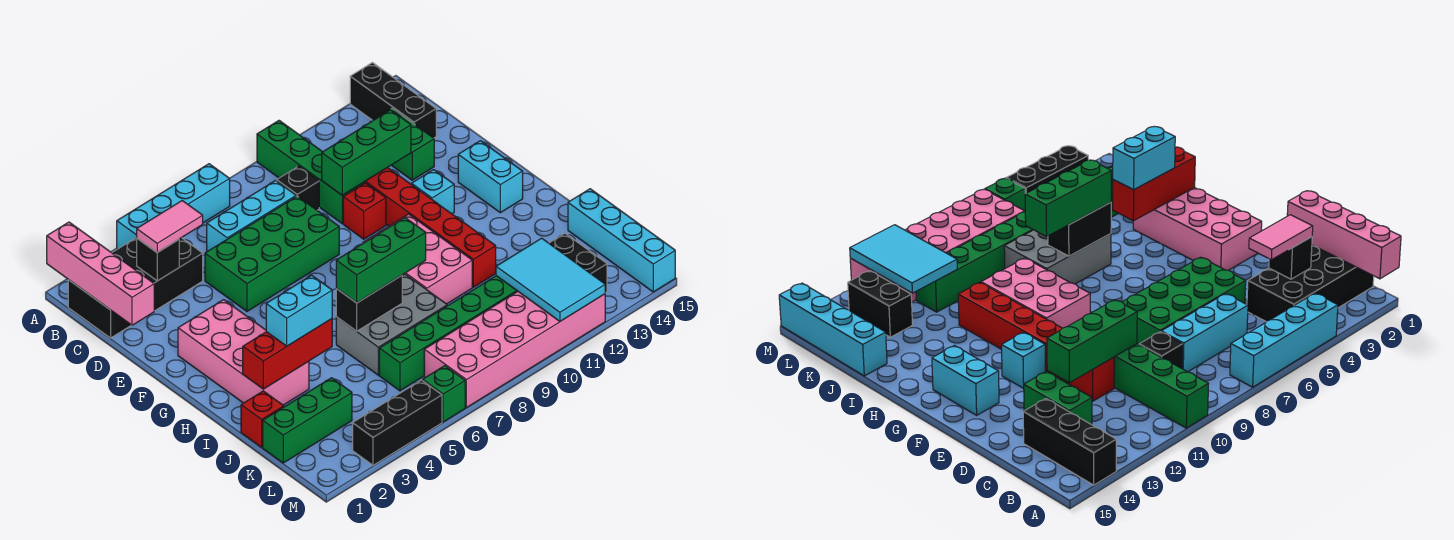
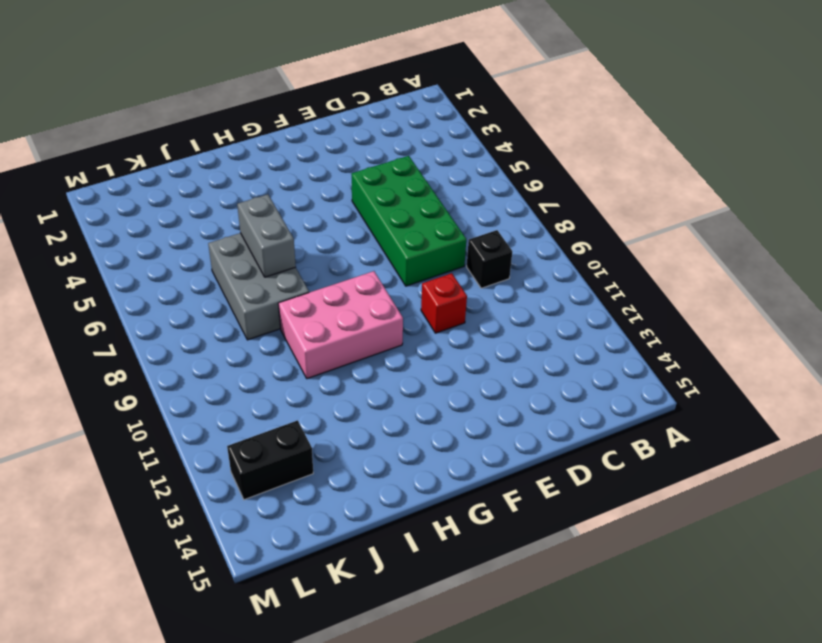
grey 1x2 brick [237,194,296,277] -> black 1x2 brick [336,275,402,331]
none -> cyan 1x4 brick [117,164,230,249]
none -> green 1x4 brick [257,121,364,223]
none -> black 1x3 brick [350,63,436,138]
none -> black 2x4 brick [68,237,203,338]

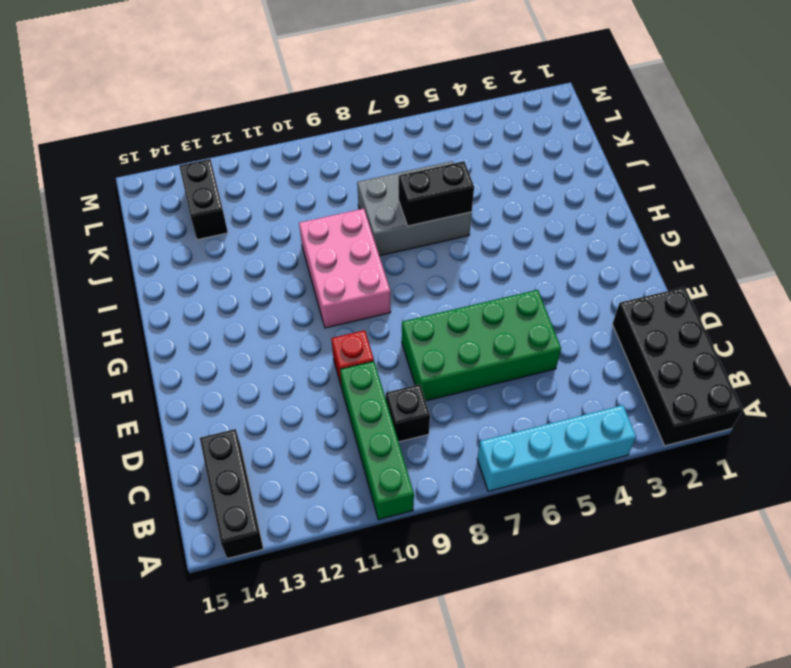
black 2x4 brick [612,287,743,446] -> black 2x4 brick turned to [68,237,203,338]
none -> cyan 1x3 brick [207,181,296,252]
none -> green 1x2 brick [371,108,434,180]
none -> red 1x6 brick [364,167,496,287]
none -> pink 2x4 brick [178,300,309,405]

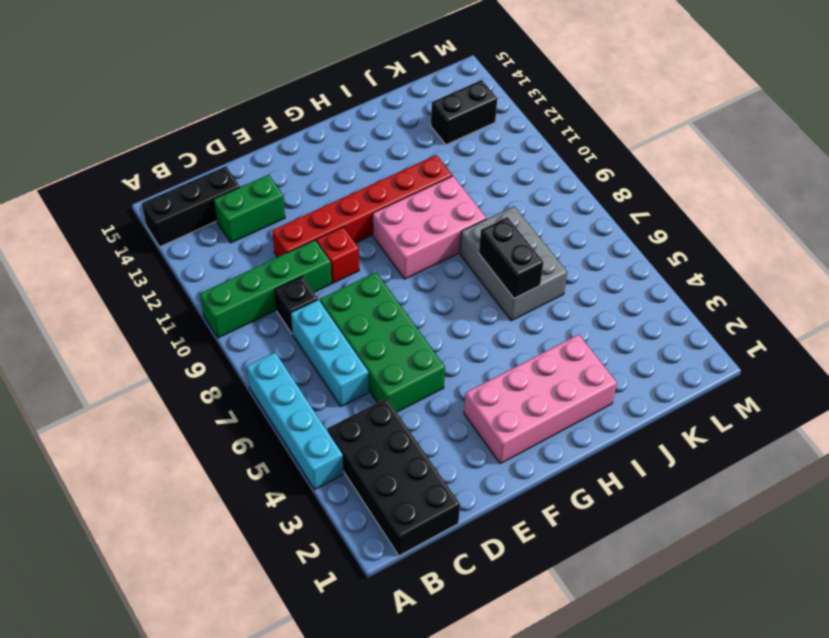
none -> cyan 1x1 brick [412,170,454,214]
none -> cyan 1x2 brick [458,141,523,213]
none -> red 1x1 brick [241,391,284,447]
none -> cyan 1x4 brick [568,189,675,292]

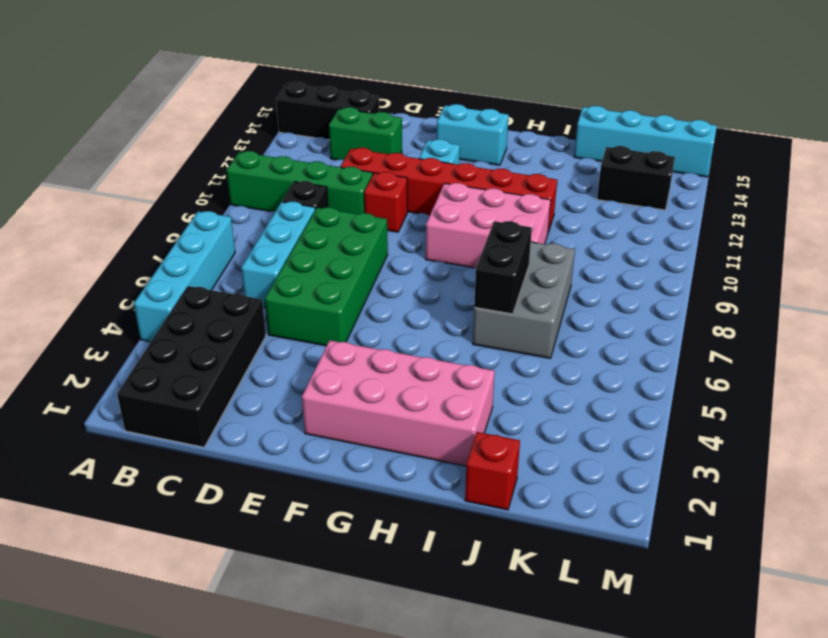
none -> green 1x3 brick [263,378,352,463]
none -> green 1x6 brick [379,276,518,391]
none -> pink 2x6 brick [424,292,605,408]
none -> black 1x3 brick [353,380,442,465]

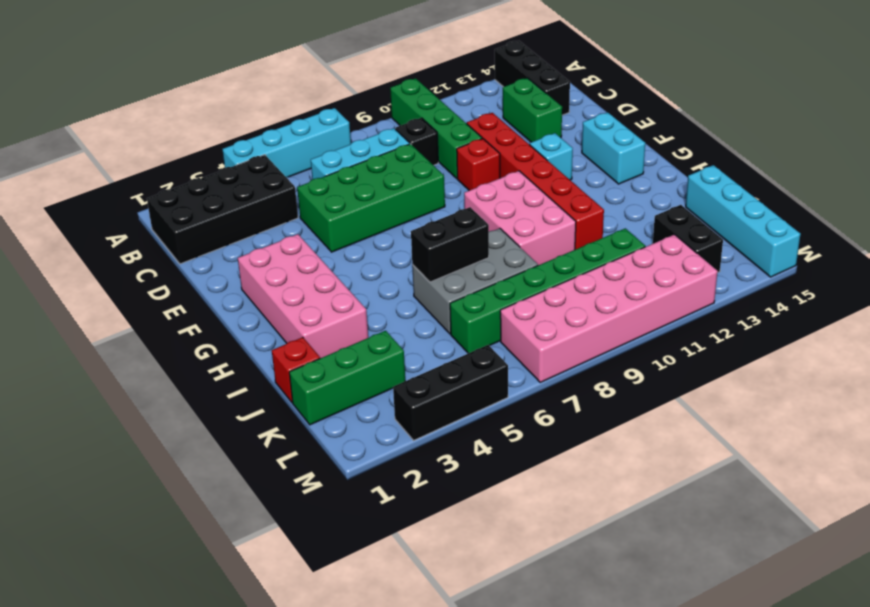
none -> green 1x1 brick [423,366,465,422]
none -> pink 1x4 brick [47,222,154,325]
none -> black 1x1 brick [137,238,179,281]
none -> green 1x3 brick [322,110,411,195]

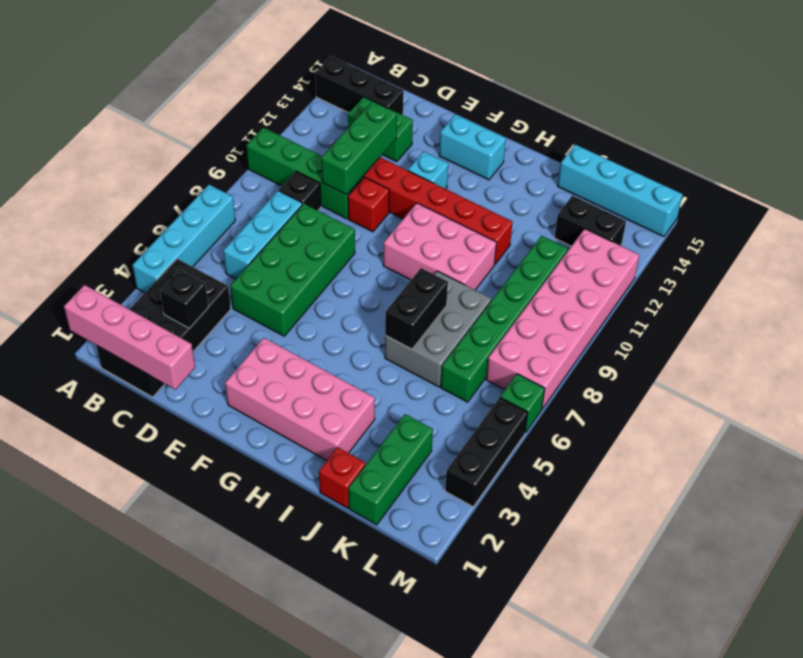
none -> red 1x3 brick [243,319,332,389]
none -> cyan 2x3 tile [496,238,605,321]
none -> pink 1x2 tile [137,201,203,252]
none -> cyan 1x2 brick [266,275,332,346]

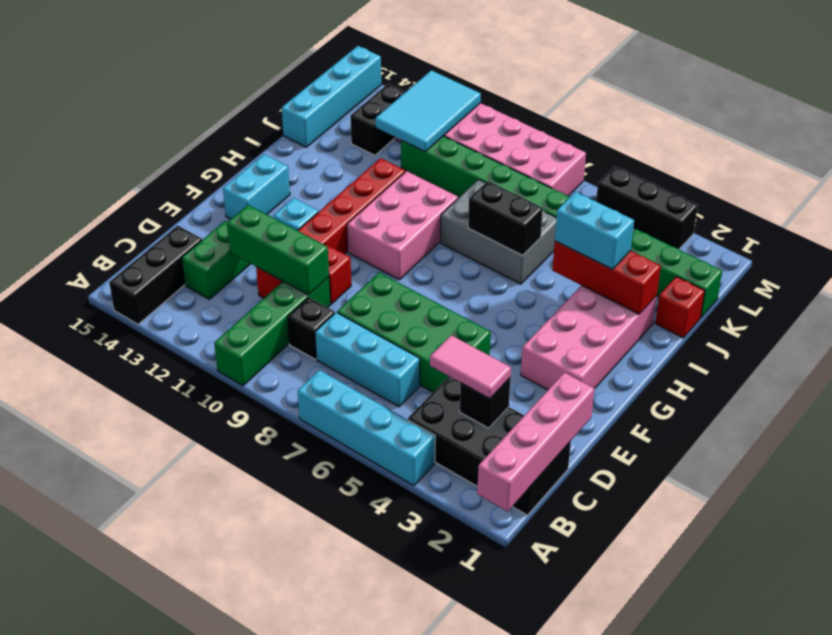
none -> green 1x1 brick [423,366,465,422]
none -> green 1x3 brick [336,218,426,303]

